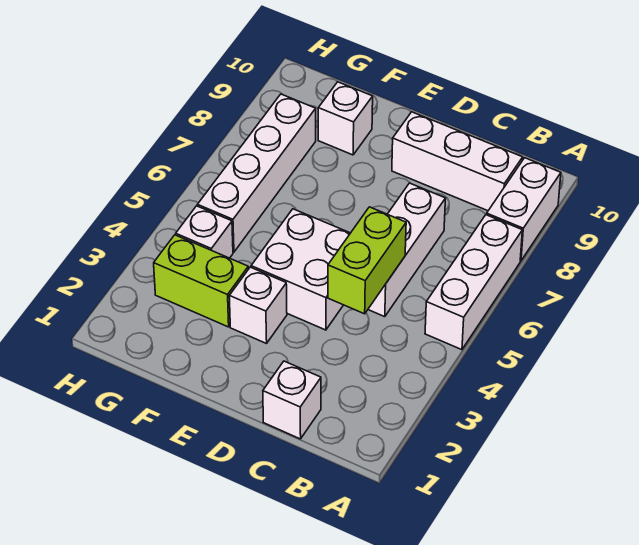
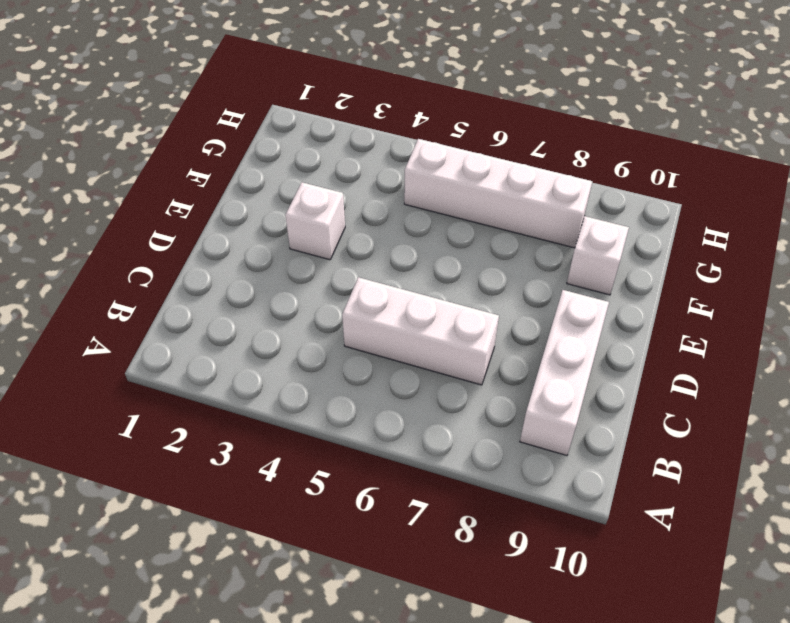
none -> white 1x3 brick [425,215,522,350]
none -> white 1x2 brick [487,158,561,261]
none -> white 1x1 brick [263,361,321,439]

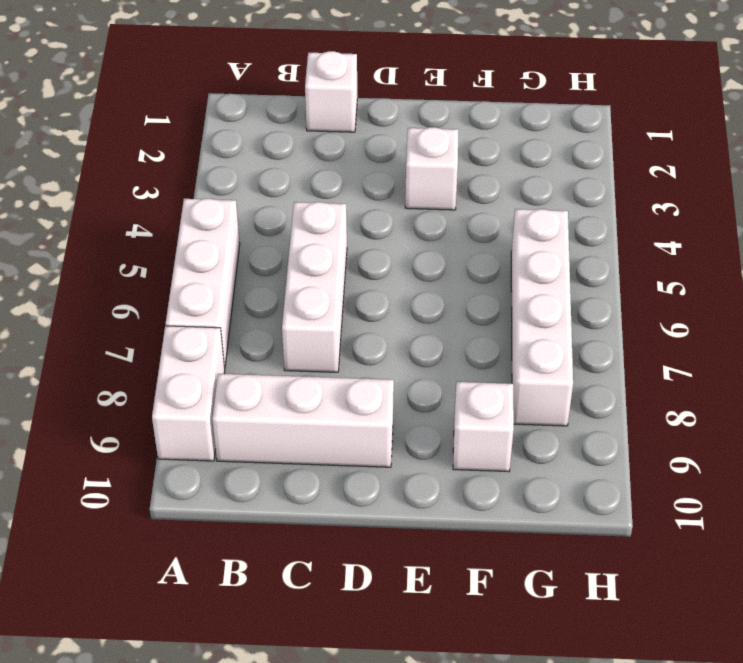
none -> white 2x2 brick [251,209,350,330]
none -> lime 1x2 brick [154,235,248,327]
none -> white 1x1 brick [176,206,233,258]

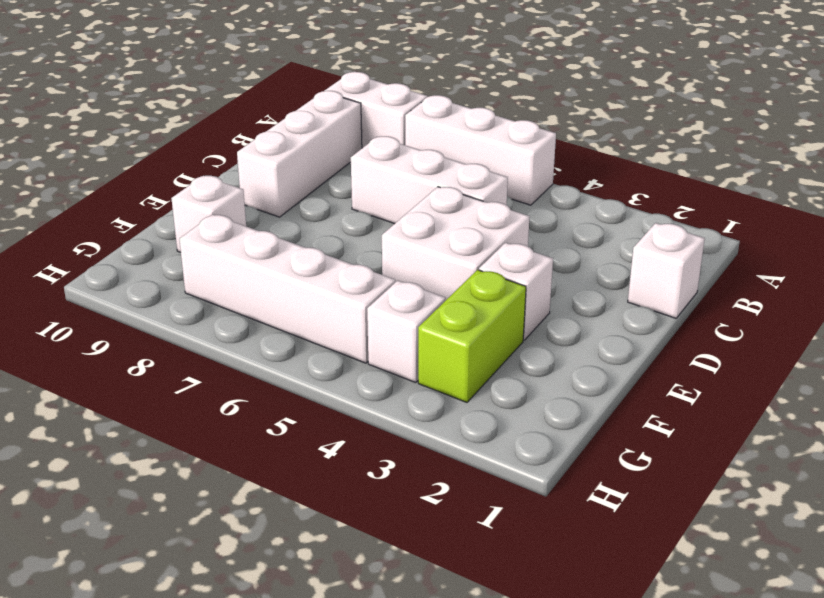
none -> lime 1x2 brick [328,207,406,314]

